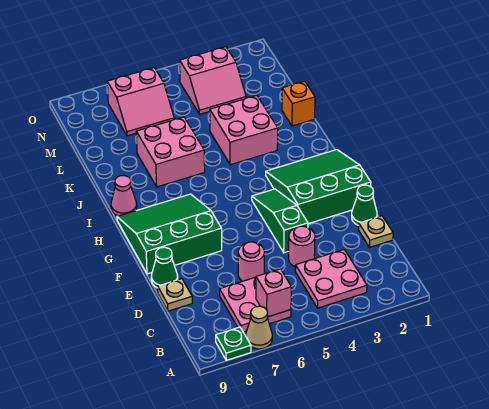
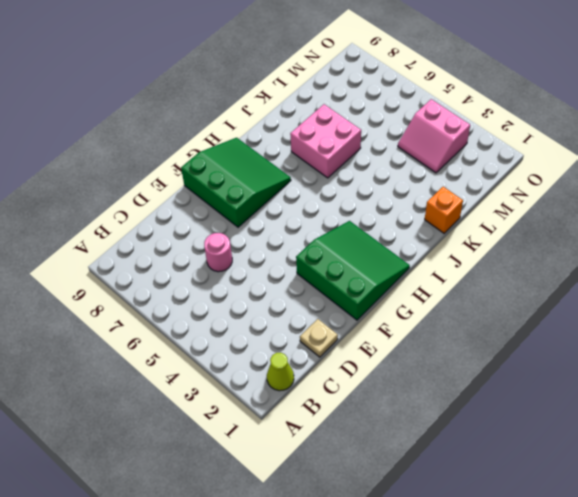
lime 1x1 cone [267,353,294,391] -> none
none -> tan 1x1 cone [246,306,272,349]
none -> green 1x1 plate [216,327,251,360]
none -> pink 2x2 plate [295,250,367,308]

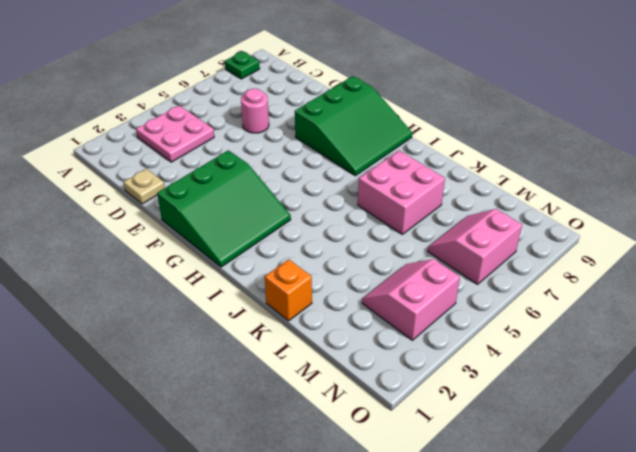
none -> tan 1x1 cone [246,306,272,349]
none -> pink 2x2 plate [220,277,291,332]
none -> pink 1x1 round brick [289,226,315,267]

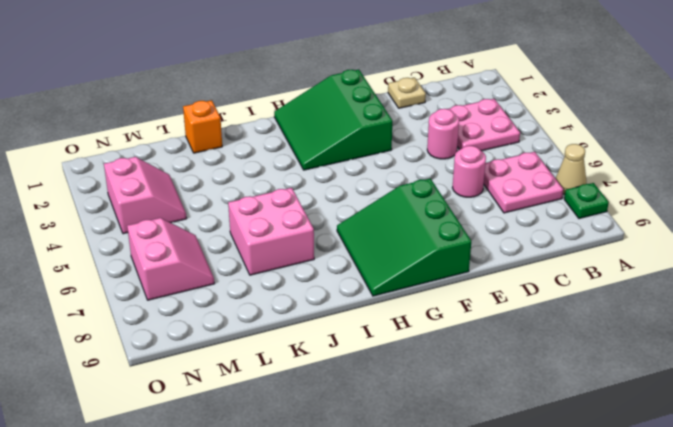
none -> tan 1x1 plate [158,279,192,311]
none -> green 1x1 cone [352,185,377,225]
none -> green 1x3 slope [252,189,308,253]

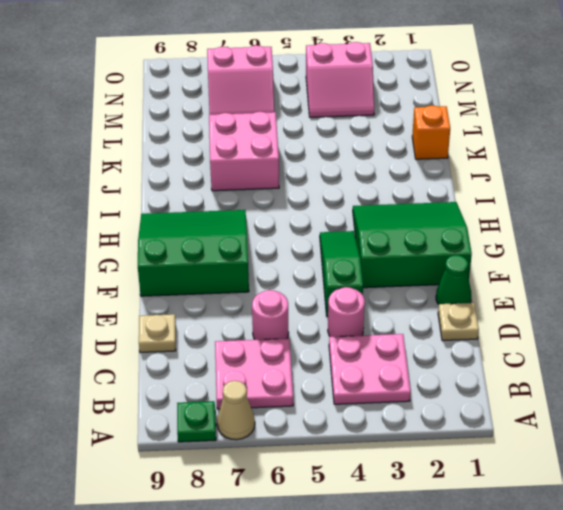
none -> green 1x1 cone [151,247,178,288]
none -> pink 1x1 cone [111,176,137,216]
none -> pink 2x2 brick [210,95,278,165]

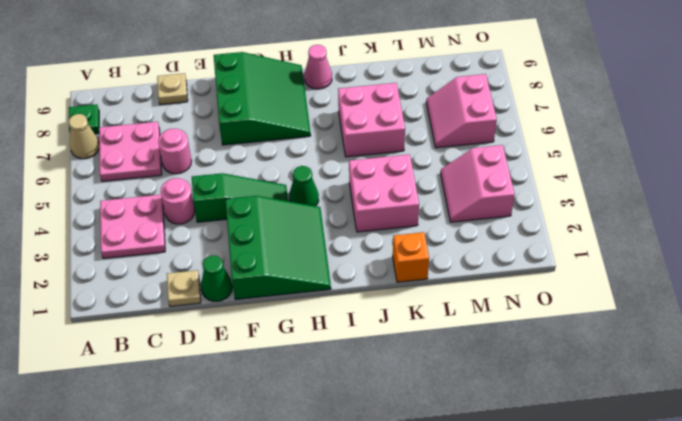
green 1x1 cone [289,166,319,206] -> green 1x1 cone moved to [151,247,178,288]
none -> pink 1x1 brick [256,269,291,317]

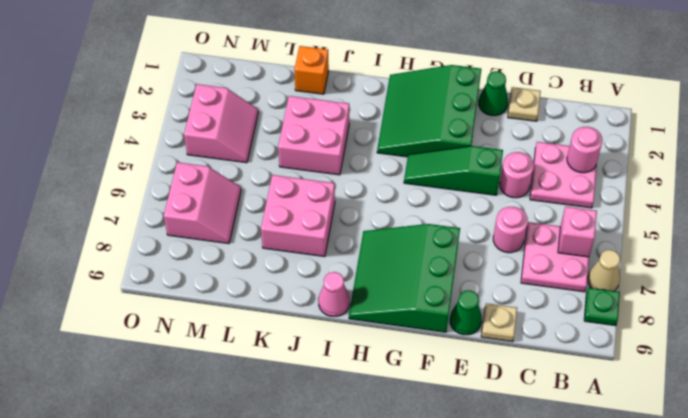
pink 1x1 round brick [567,127,602,173] -> none

